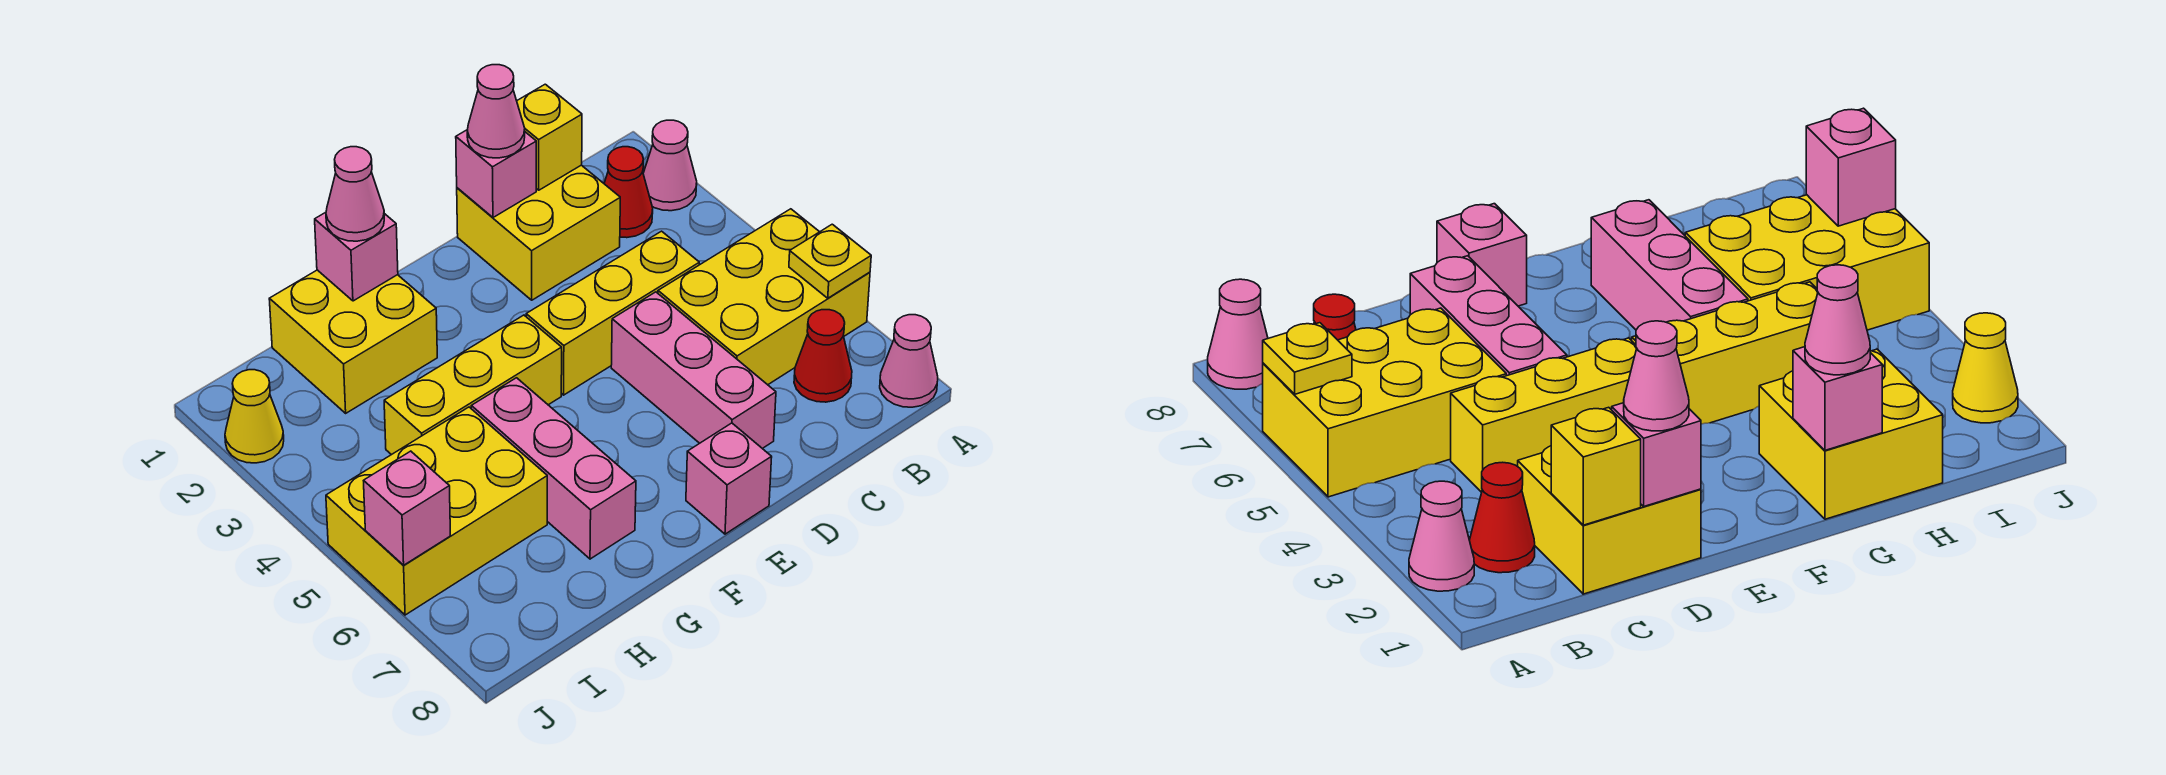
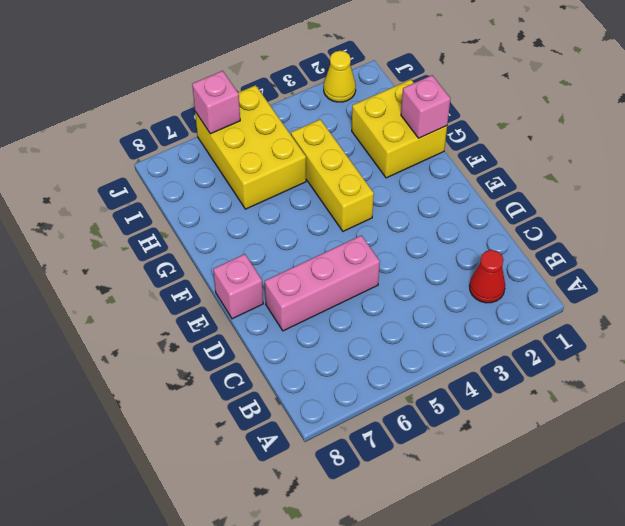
none -> pink 1x1 cone [643,120,697,211]
none -> yellow 2x3 brick [658,209,870,385]
none -> pink 1x1 cone [880,315,938,407]

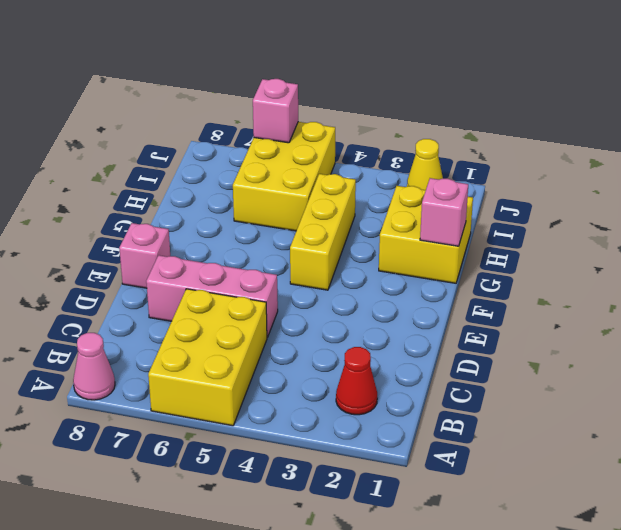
none -> pink 1x1 cone [643,120,697,211]
none -> red 1x1 cone [794,310,852,402]
none -> yellow 2x2 brick [457,165,620,300]

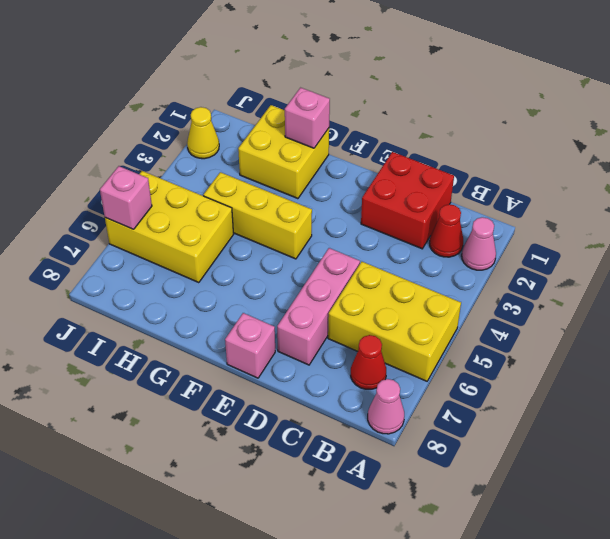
red 2x2 brick [361,152,454,249] -> yellow 2x2 brick [457,165,620,300]
none -> yellow 1x3 brick [526,231,699,395]
none -> pink 1x3 brick [471,378,636,559]
none -> yellow 1x1 plate [789,224,871,298]

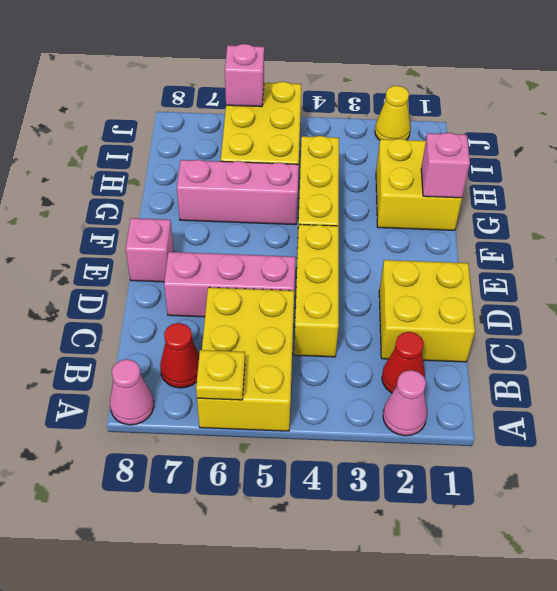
none -> yellow 1x1 brick [517,84,582,190]
none -> pink 1x1 brick [456,130,536,217]
none -> pink 1x1 cone [467,65,525,158]

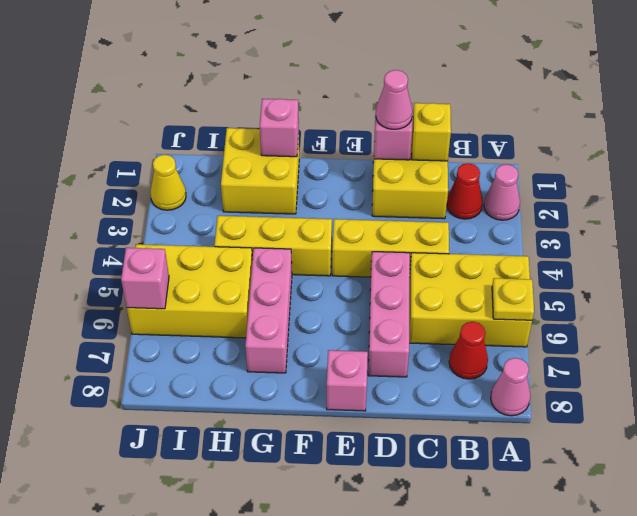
none -> pink 1x1 cone [326,147,384,241]

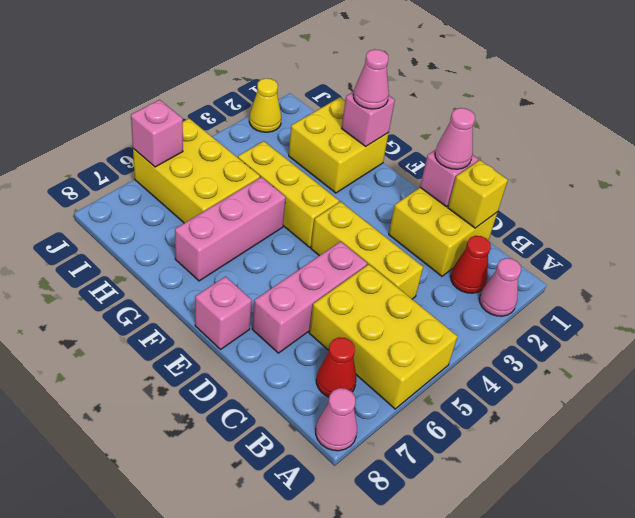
none -> yellow 1x1 plate [789,224,871,298]

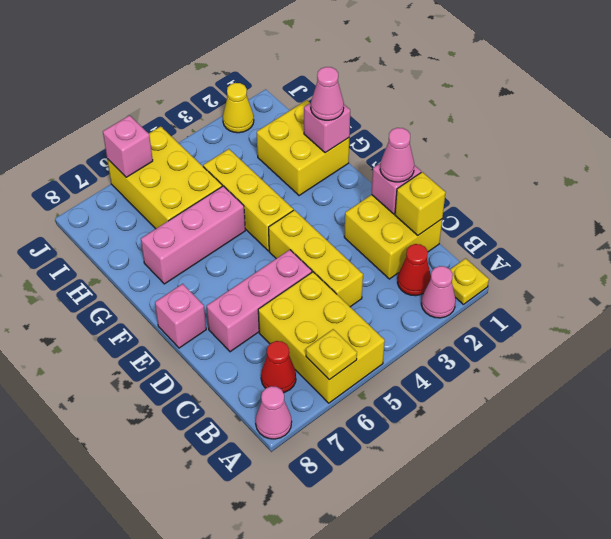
yellow 1x1 plate [450,258,489,304] -> none

